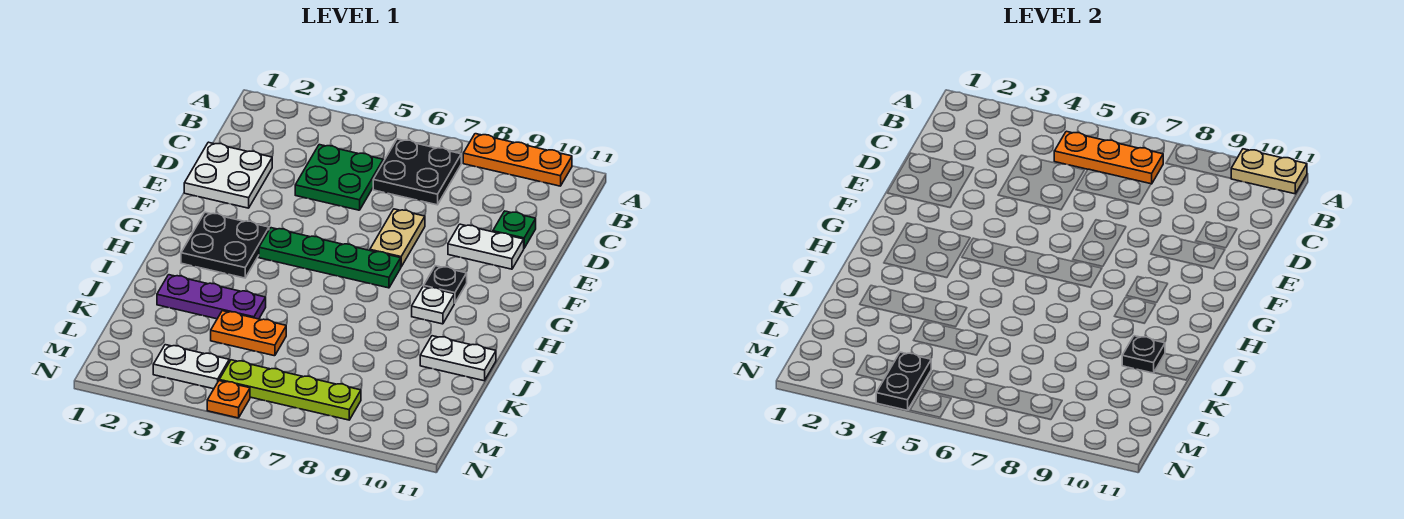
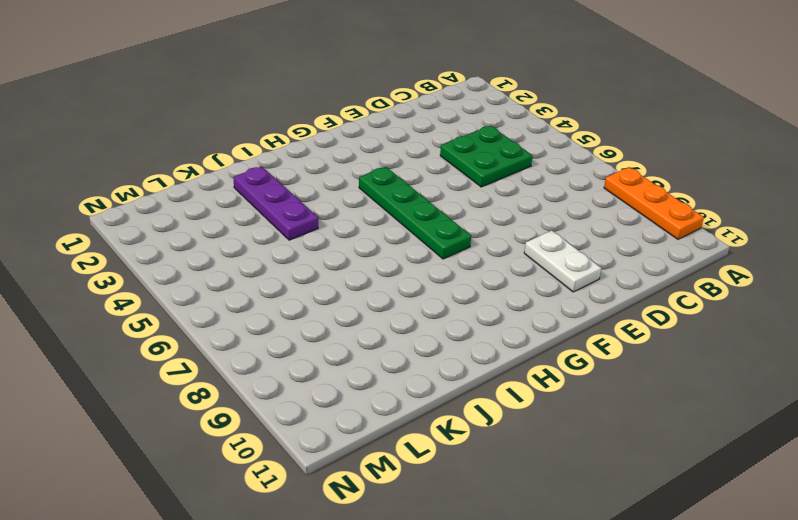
none -> black 2x2 plate [373,139,461,205]
none -> white 2x2 plate [184,142,272,208]
none -> green 1x1 plate [493,211,536,248]

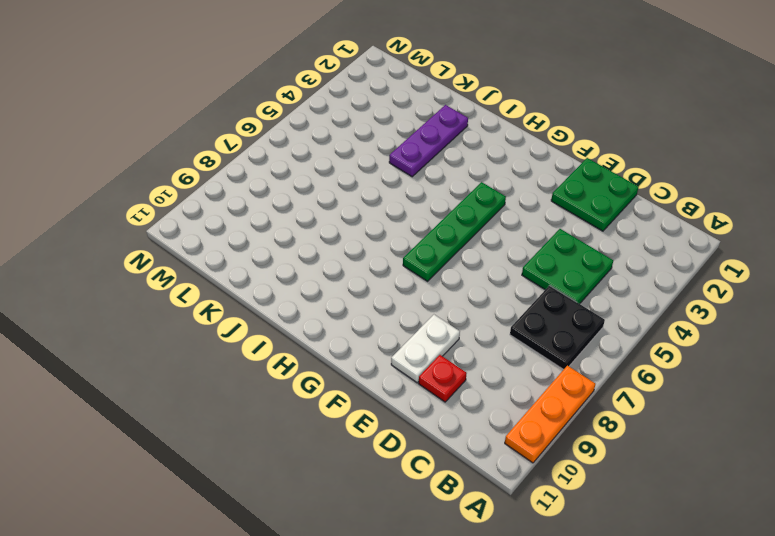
green 2x2 plate [551,158,639,231] -> white 2x2 plate [184,142,272,208]
red 1x1 plate [419,355,467,402] -> green 1x1 plate [493,211,536,248]
none -> tan 1x2 plate [370,209,425,267]
none -> black 2x2 plate [181,212,269,278]
none -> black 1x1 plate [424,266,467,303]

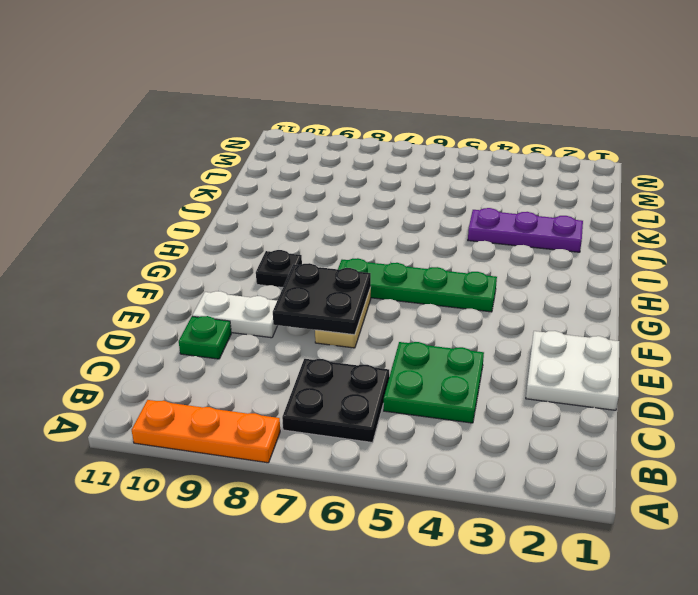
black 2x2 plate [273,263,371,335] -> black 2x2 plate moved to [181,212,269,278]
none -> white 1x1 plate [412,286,454,324]
none -> white 1x2 plate [420,336,496,381]
none -> orange 1x2 plate [211,311,286,356]

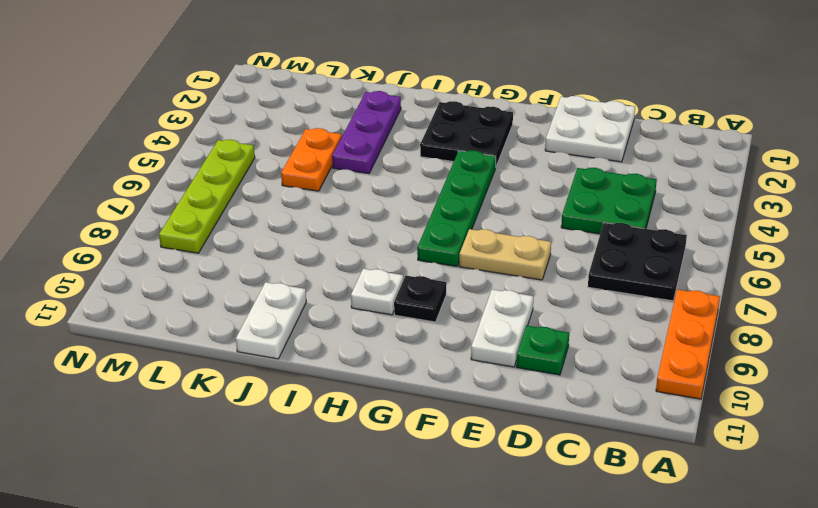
none -> white 1x2 plate [153,345,229,389]
none -> orange 1x1 plate [207,381,250,418]
none -> tan 1x2 plate [1231,149,1307,194]

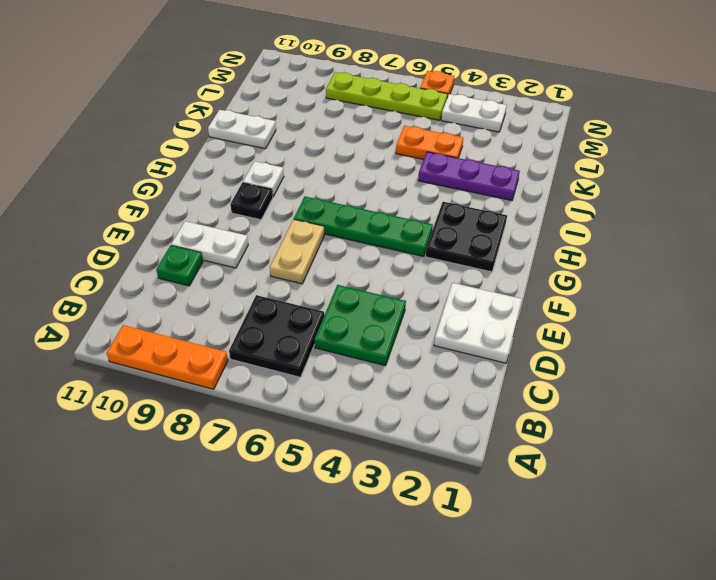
none -> tan 1x2 plate [1231,149,1307,194]
none -> orange 1x3 plate [1054,131,1163,184]
none -> black 1x1 plate [1122,336,1165,373]

